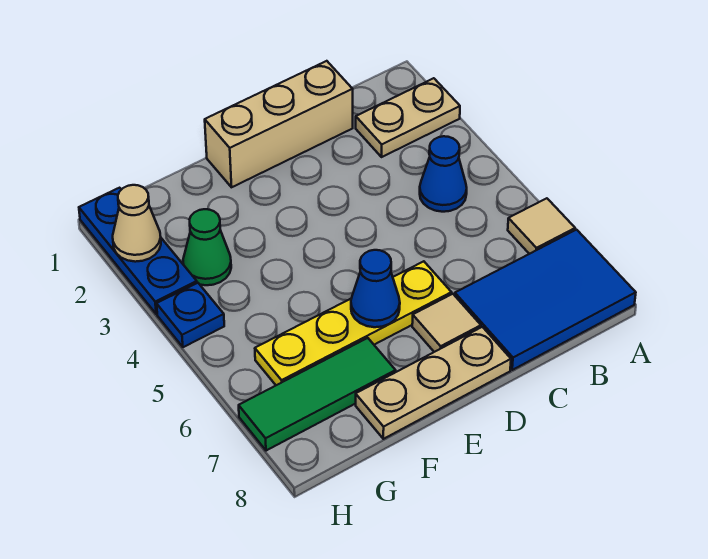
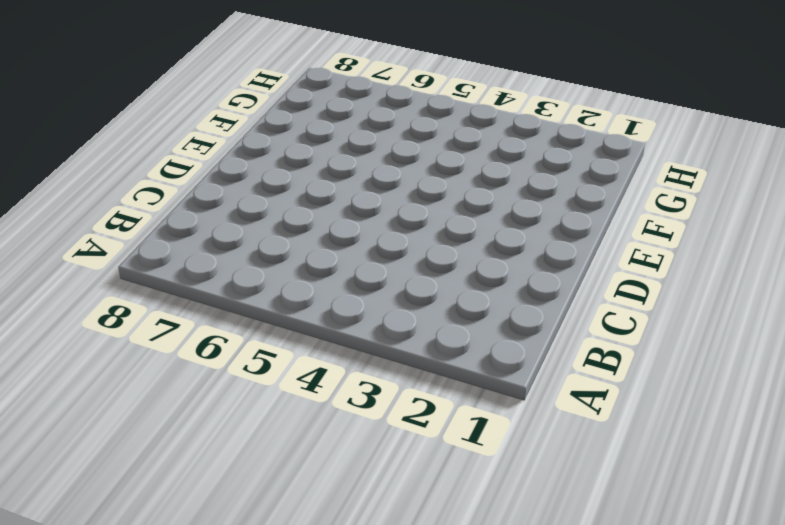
none -> tan 1x2 plate [356,78,460,157]
none -> tan 1x1 tile [508,198,575,254]
none -> blue 2x3 tile [455,230,636,370]

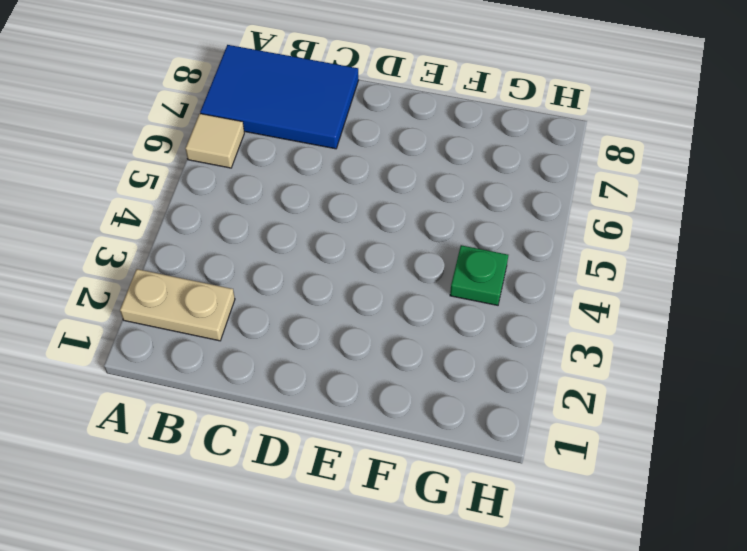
green 1x1 plate [450,245,508,305] -> none
none -> blue 1x1 cone [420,136,467,212]
none -> tan 1x3 brick [205,61,353,187]
none -> yellow 1x4 plate [255,261,451,385]

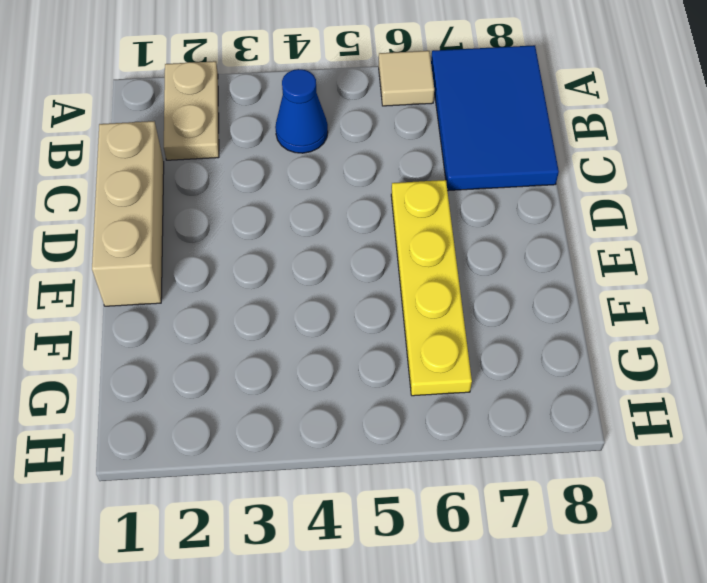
none -> tan 1x1 tile [412,294,481,352]
none -> tan 1x3 plate [356,327,511,439]
none -> green 1x3 tile [239,338,396,451]

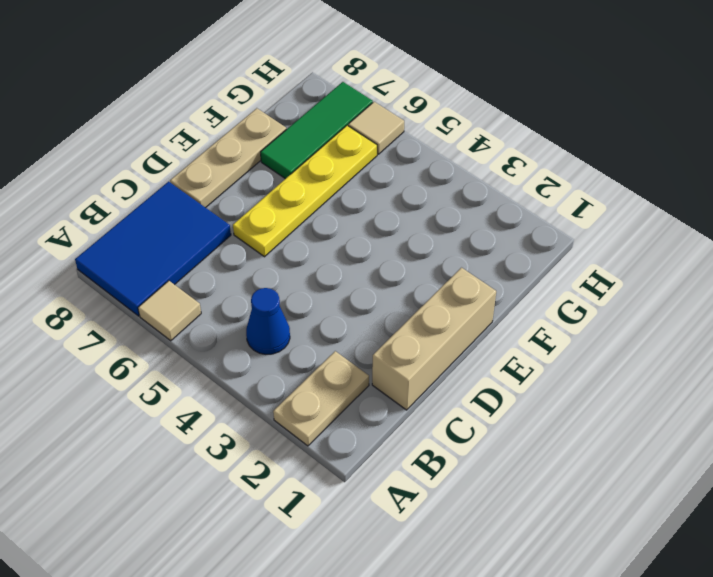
tan 1x1 tile [348,102,404,154] -> tan 1x1 tile moved to [412,294,481,352]
none -> green 1x1 cone [183,209,231,285]
none -> blue 1x3 plate [79,188,197,314]
none -> blue 1x1 plate [157,283,224,347]

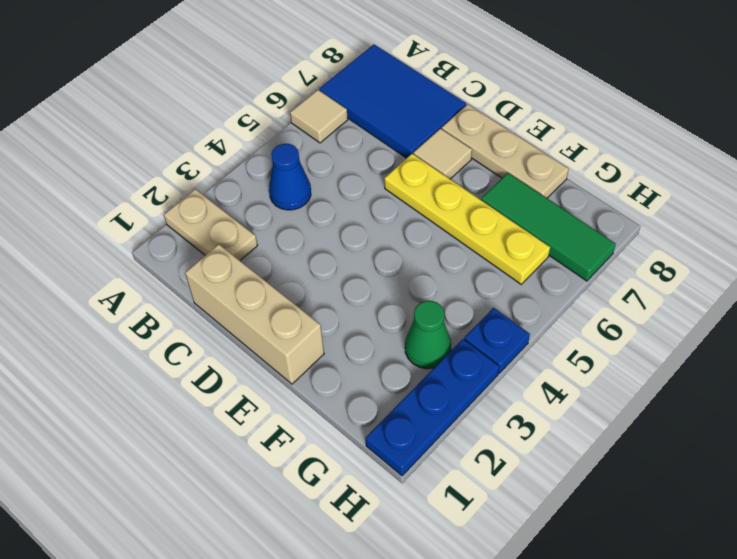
none -> blue 1x1 cone [351,250,400,327]
none -> tan 1x1 cone [113,185,161,262]

